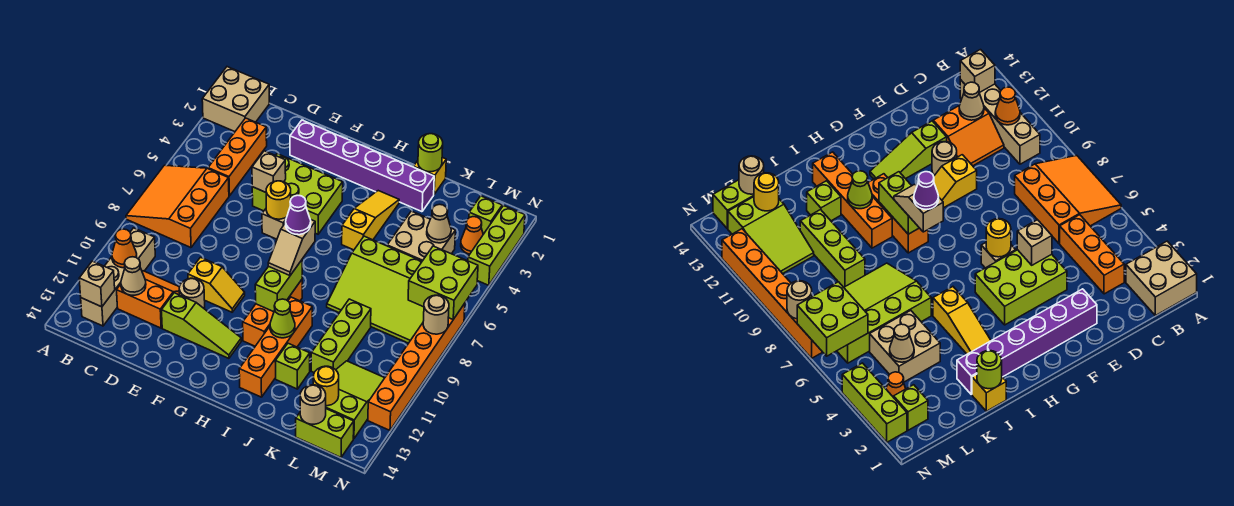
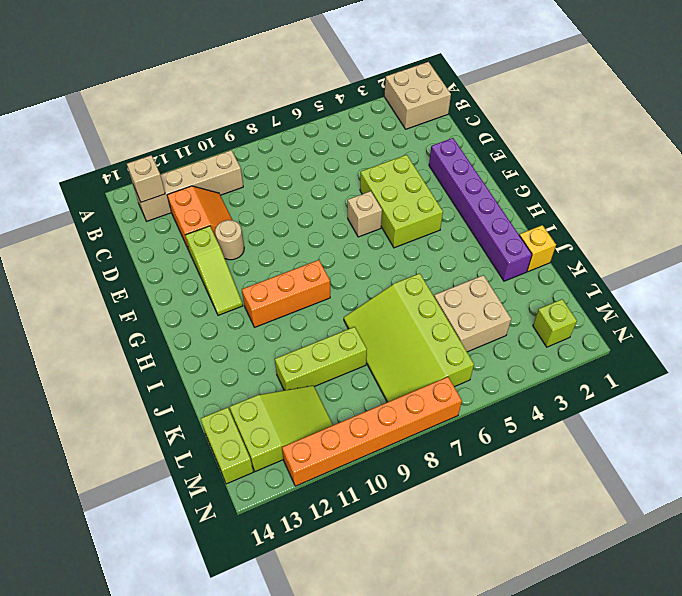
none -> orange 3x3 slope [126,165,229,248]
none -> orange 1x3 brick [208,118,267,196]
none -> yellow 1x2 slope [188,257,245,312]
none -> yellow 1x3 slope [342,191,399,250]

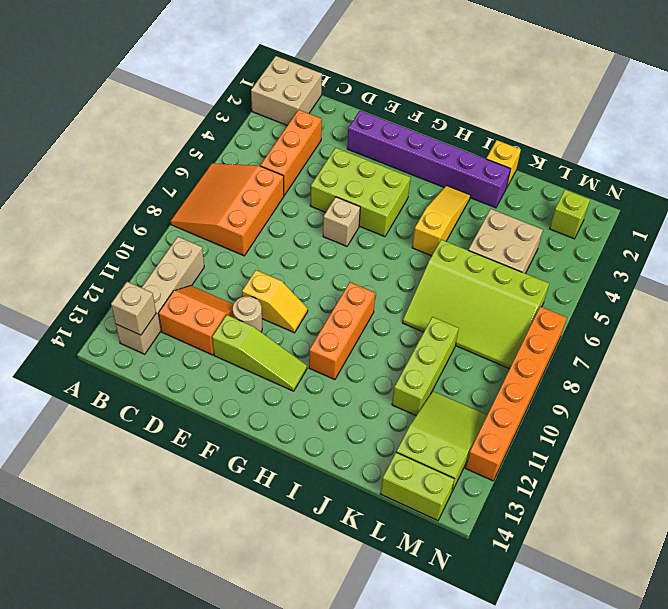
none -> orange 1x4 brick [239,297,312,397]
none -> lime 1x1 brick [275,343,310,389]
none -> orange 1x1 cone [461,217,483,254]
none -> lime 1x3 brick [468,205,525,285]

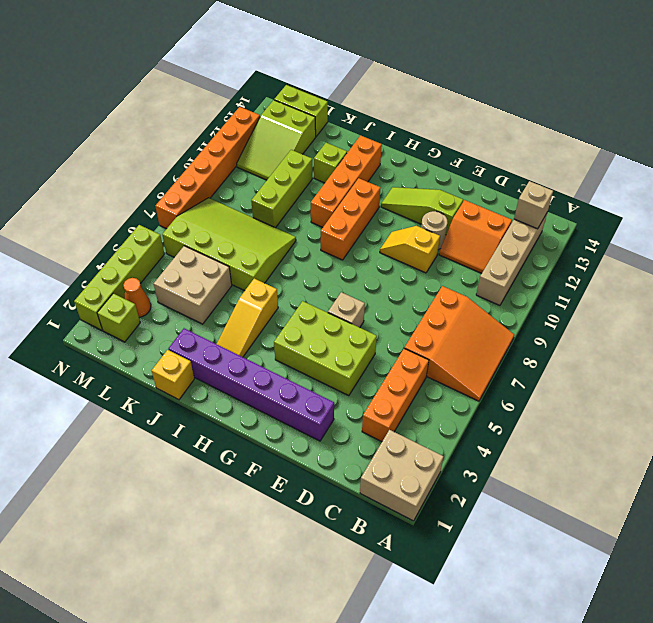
lime 1x4 brick [74,225,164,330] -> lime 1x3 brick [468,205,525,285]
none -> orange 1x1 cone [112,229,137,268]
none -> tan 1x1 cone [121,257,146,295]
none -> tan 1x1 brick [252,151,286,192]
none -> yellow 1x1 round brick [266,181,291,219]

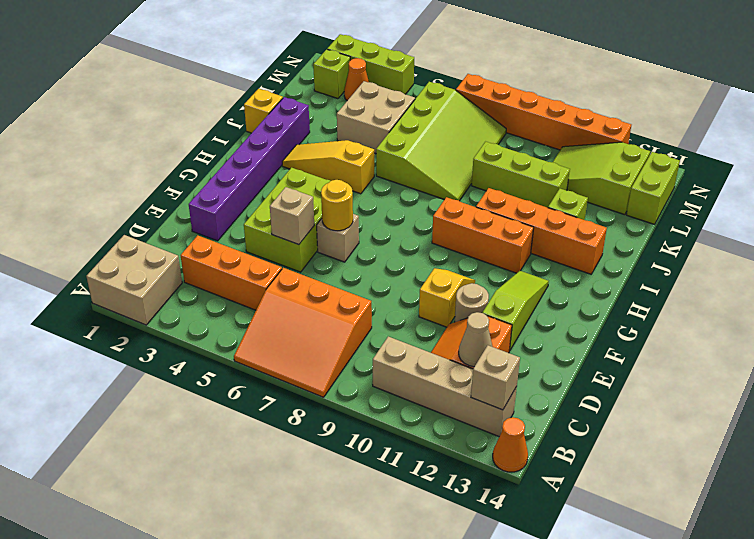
orange 1x1 cone [493,417,528,472] -> orange 1x1 cone moved to [112,229,137,268]
none -> lime 1x2 brick [255,260,302,312]
none -> lime 1x1 cone [270,299,295,338]
none -> lime 1x1 round brick [418,134,443,172]
none -> tan 1x1 cone [427,204,451,243]

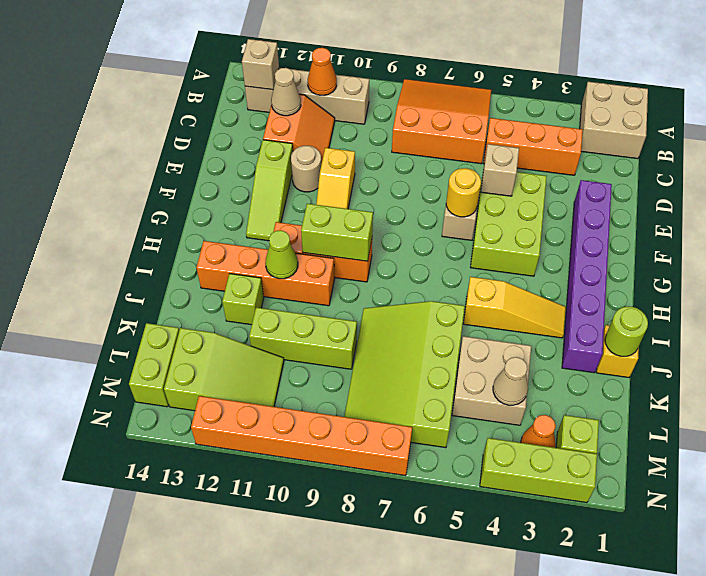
none -> yellow 1x1 round brick [313,366,339,406]
none -> tan 1x1 round brick [300,385,326,424]
none -> lime 2x2 brick [408,246,478,319]
none -> tan 1x1 round brick [423,295,449,334]

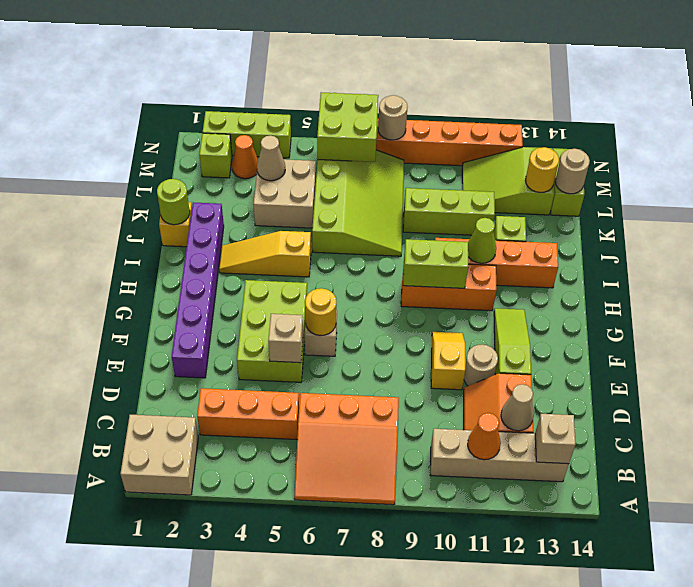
none -> tan 1x2 slope [268,219,315,276]
none -> purple 1x1 cone [286,195,311,235]

